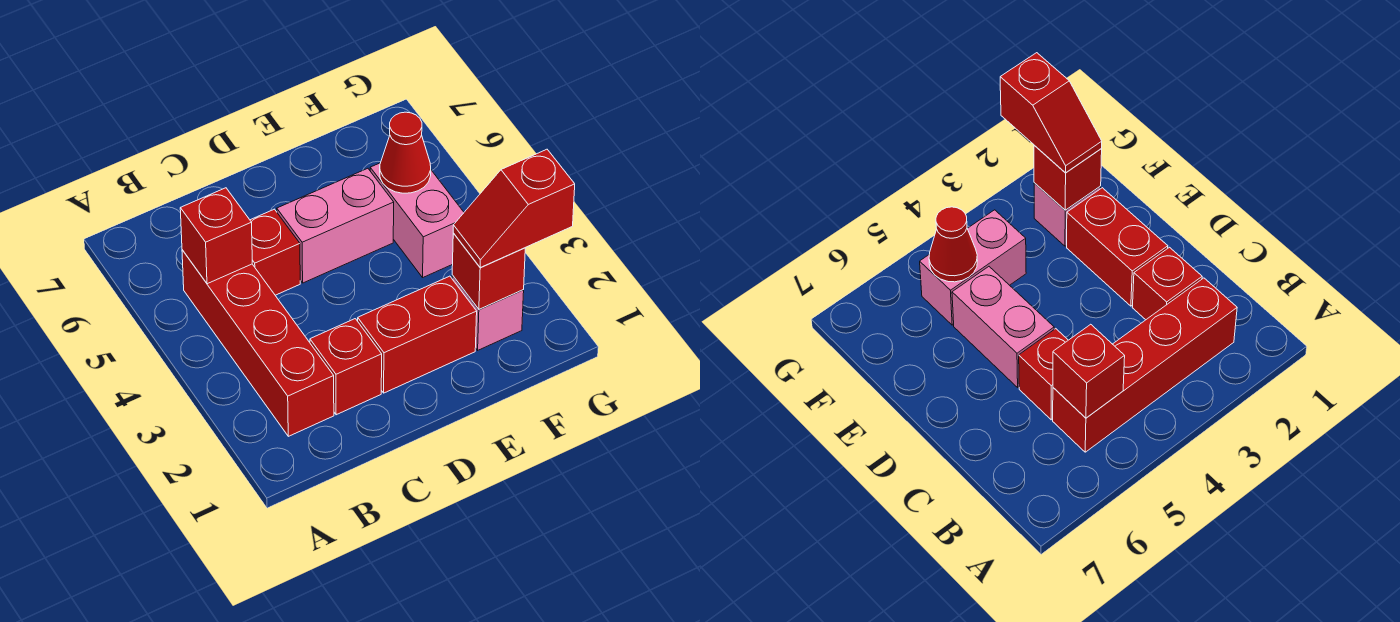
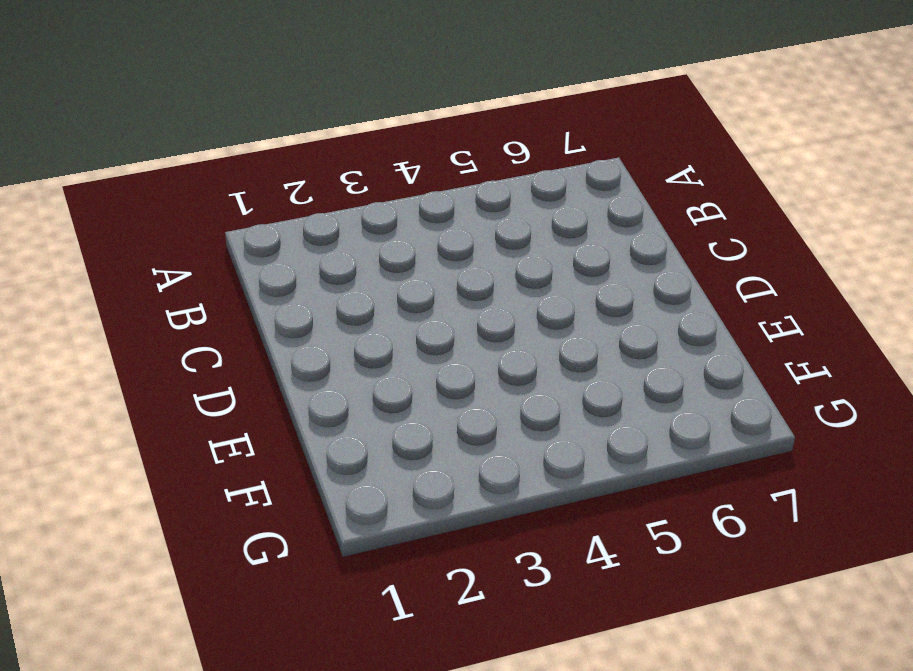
none -> red 1x4 brick [182,250,334,436]
none -> red 1x1 brick [310,319,382,415]

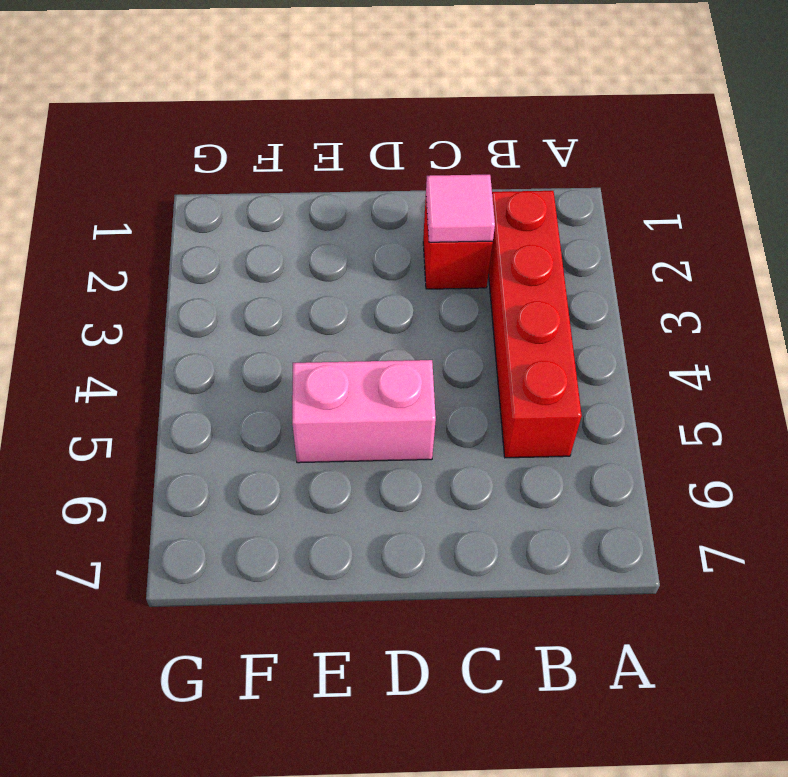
pink 1x1 tile [426,175,495,242] -> none
none -> red 1x1 brick [250,209,300,295]
none -> red 1x2 brick [358,276,477,393]

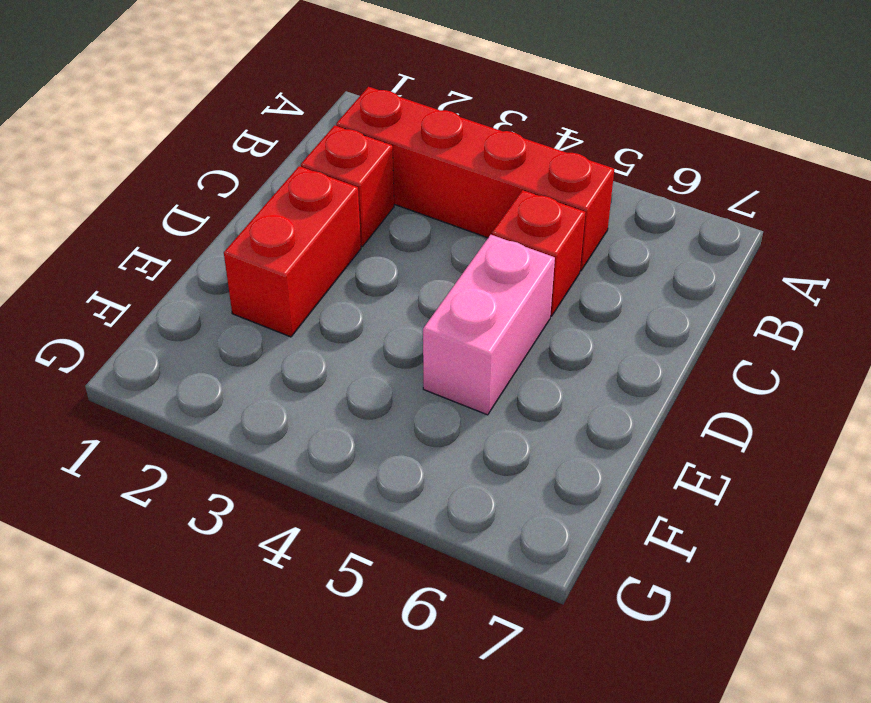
none -> pink 1x1 brick [452,275,524,350]
none -> pink 1x2 brick [370,163,464,277]

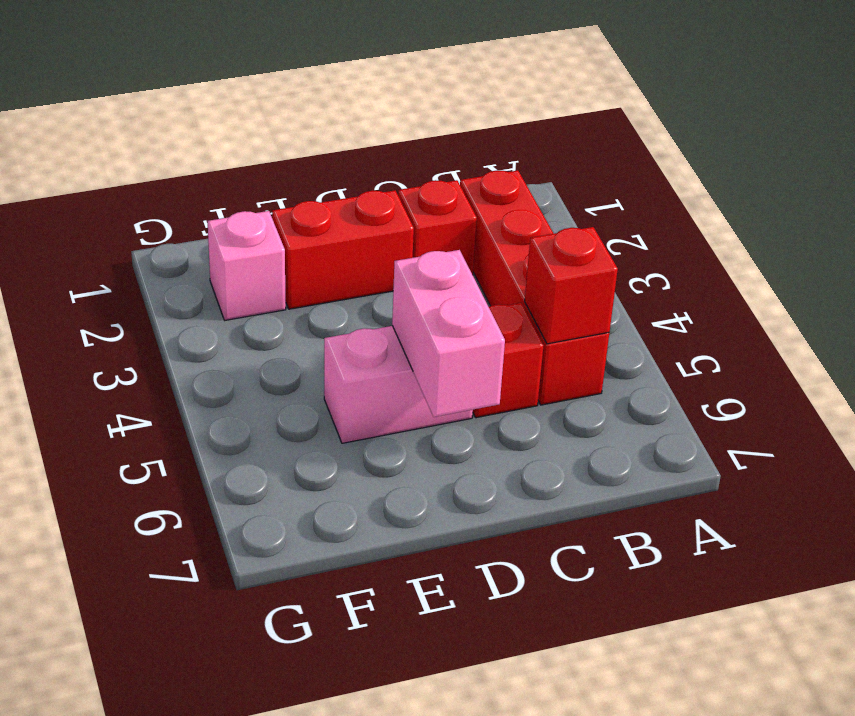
pink 1x2 brick [392,250,505,417] -> pink 1x2 brick moved to [370,163,464,277]
none -> red 1x1 brick [452,233,525,310]
none -> red 1x1 cone [380,112,431,193]

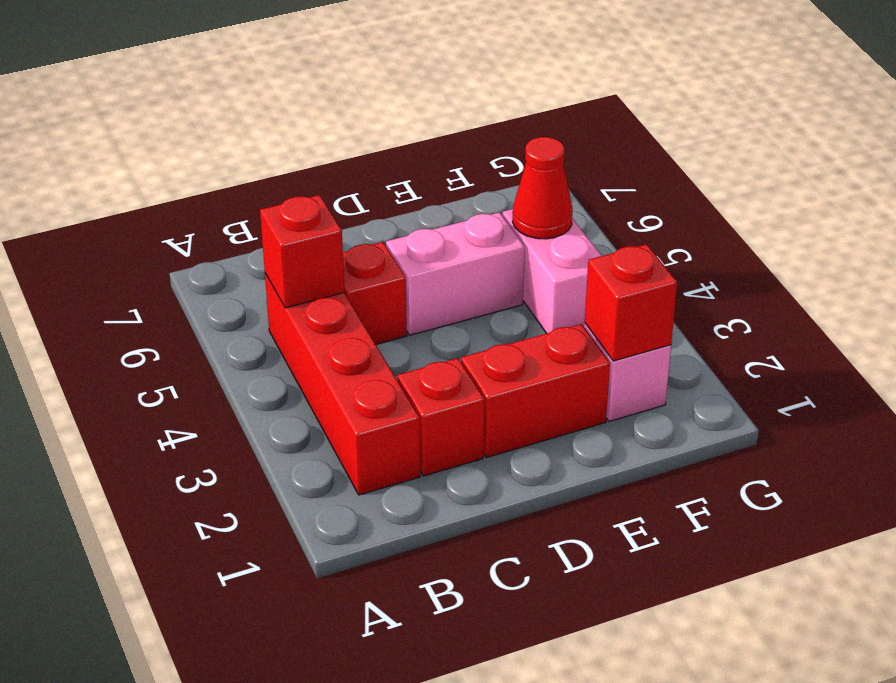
none -> red 1x2 slope [453,149,575,267]

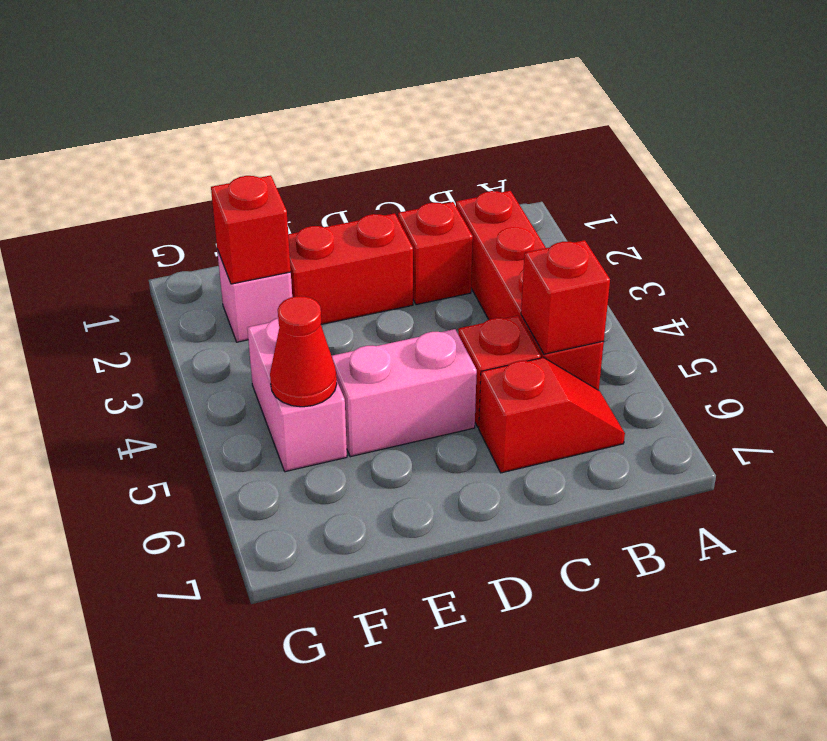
red 1x2 slope [479,357,625,473] -> red 1x2 slope moved to [453,149,575,267]

